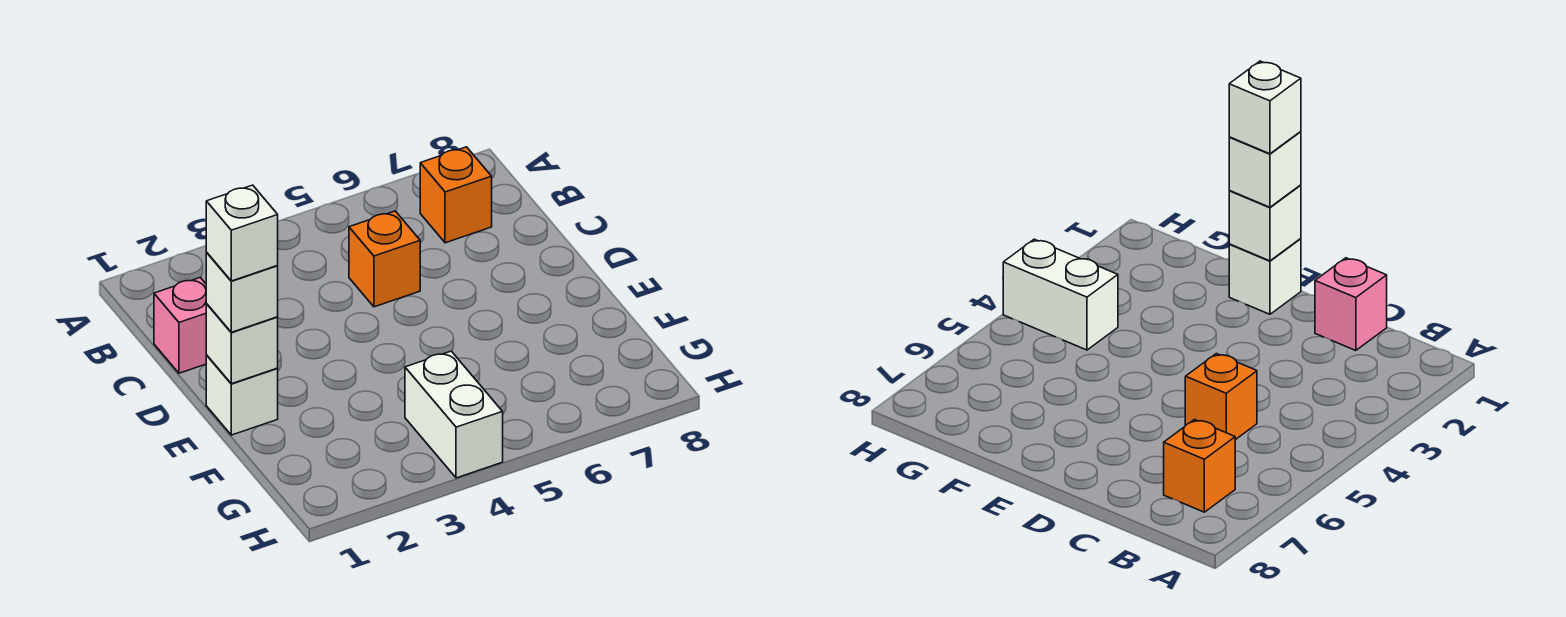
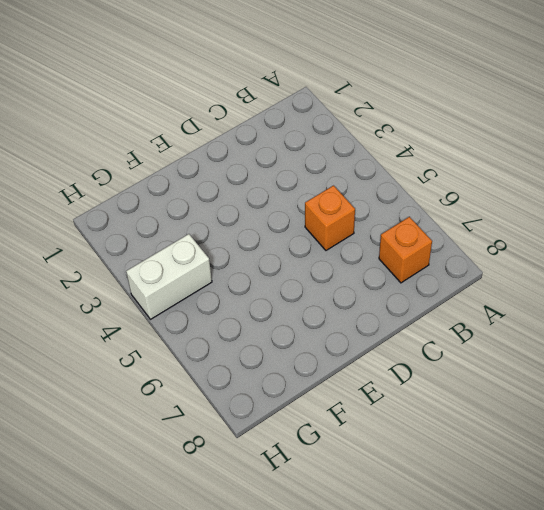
none -> pink 1x1 brick [154,278,207,373]
none -> white 1x1 brick [206,355,278,435]

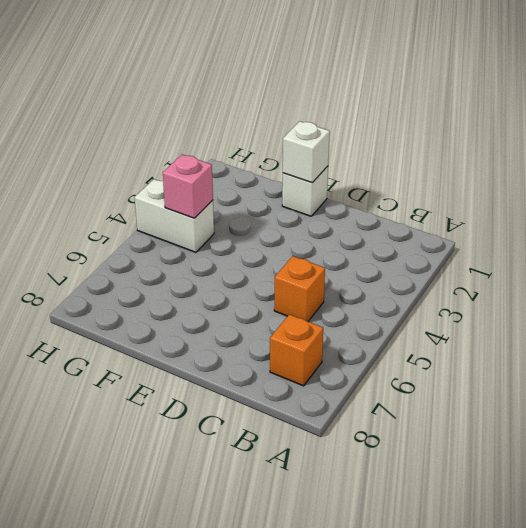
pink 1x1 brick [163,155,213,218] -> pink 1x1 brick moved to [154,278,207,373]
none -> white 1x1 brick [206,253,278,332]
none -> white 1x1 brick [206,185,278,281]

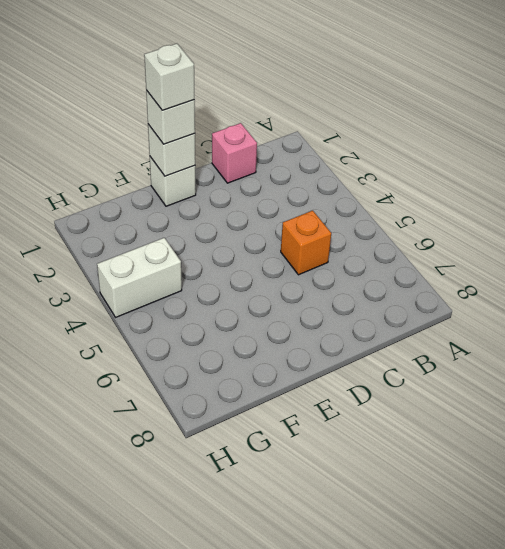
none -> orange 1x1 brick [420,147,492,243]

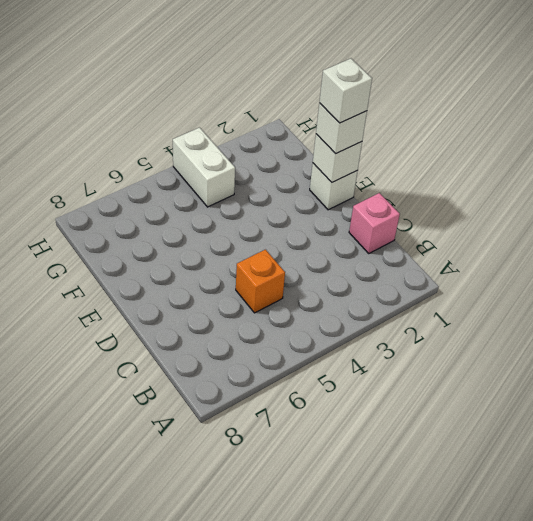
none -> orange 1x1 brick [420,147,492,243]

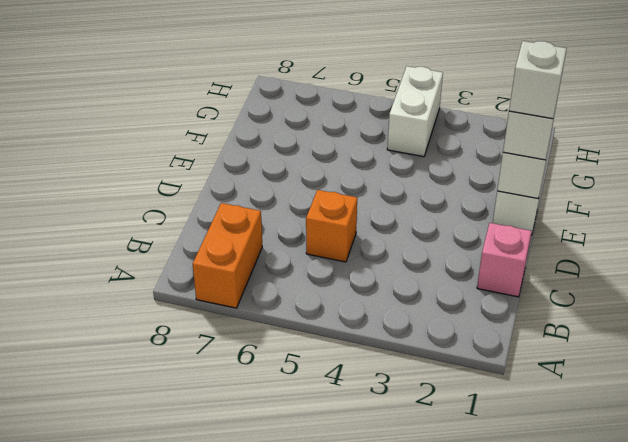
orange 1x2 brick [193,203,262,308] -> orange 1x1 brick [420,147,492,243]

